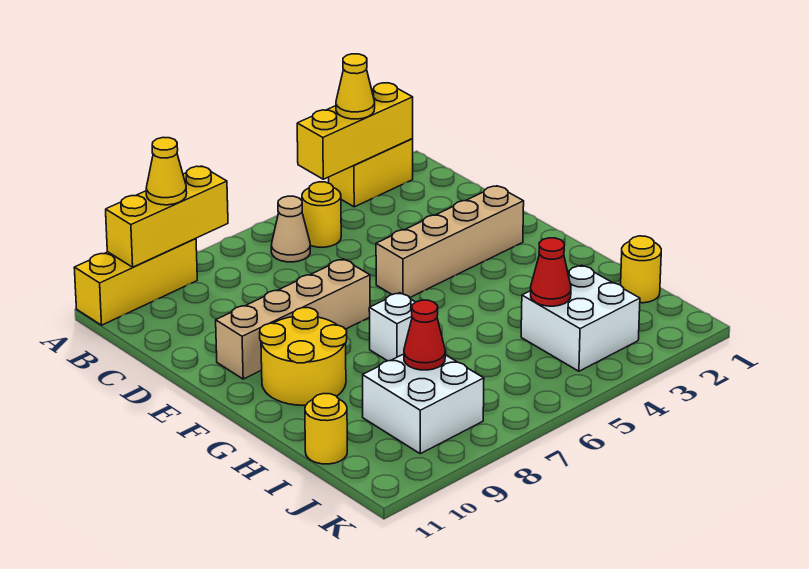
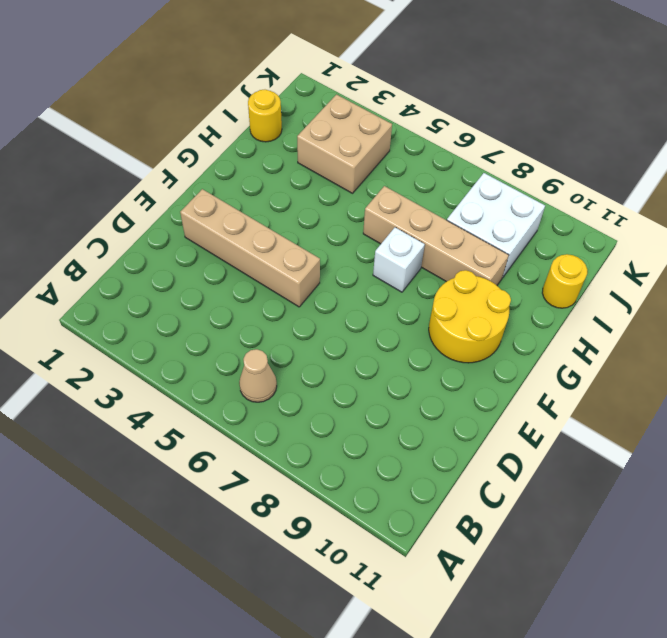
tan 1x4 brick [363,186,509,285] -> tan 1x4 brick moved to [216,259,370,379]
tan 2x2 brick [297,95,392,193] -> white 2x2 brick [521,265,640,371]
none -> yellow 1x2 brick [329,139,413,207]
none -> yellow 1x3 brick [74,238,197,325]
none -> yellow 1x1 round brick [302,182,341,247]

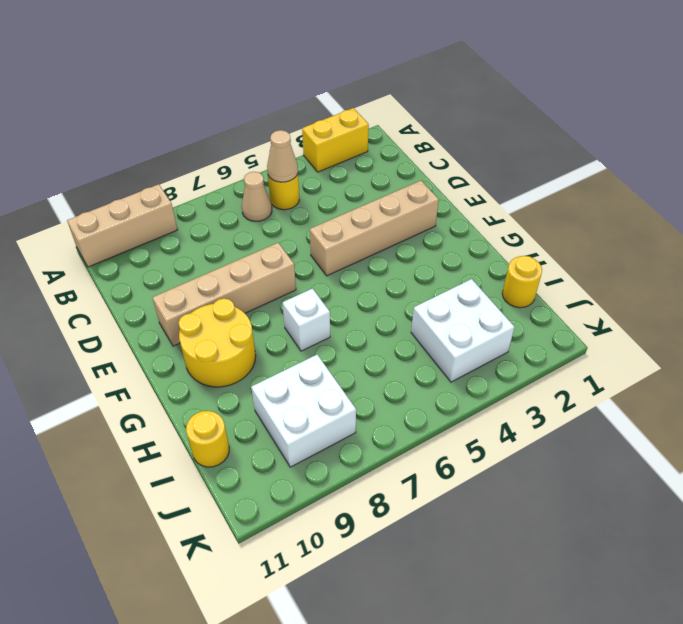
tan 1x3 brick [67,184,177,267] -> yellow 1x3 brick [74,238,197,325]
tan 1x1 cone [267,130,298,182] -> none
none -> yellow 1x3 brick [297,83,413,179]
none -> yellow 1x3 brick [106,166,228,267]
none -> red 1x1 cone [531,238,571,306]

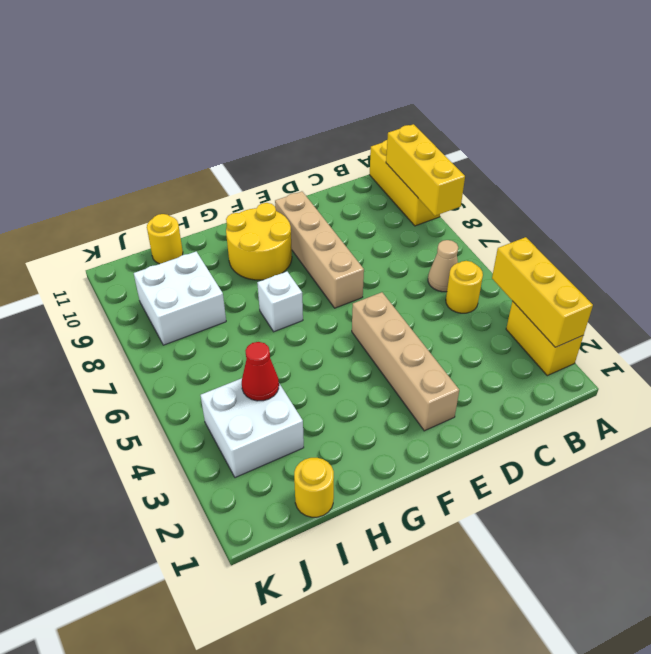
none -> red 1x1 cone [404,300,445,370]
none -> yellow 1x1 cone [336,54,375,119]
none -> yellow 1x1 cone [146,138,187,205]

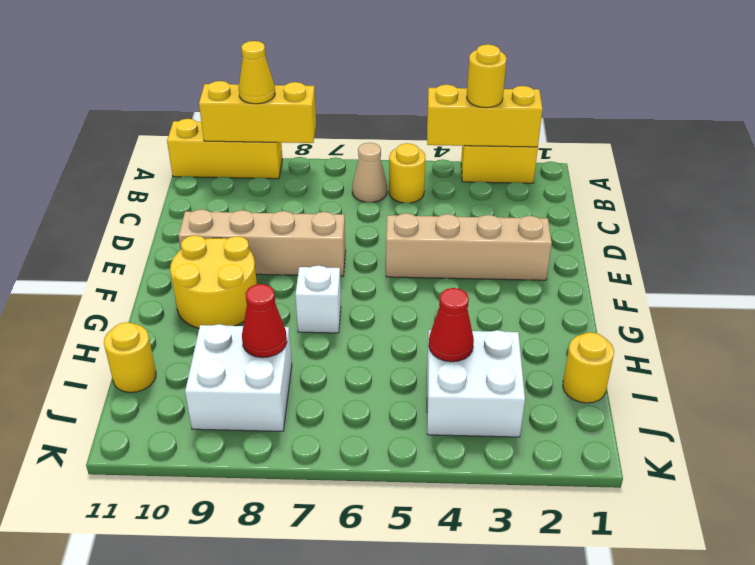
yellow 1x1 round brick [467,44,507,108] -> yellow 1x1 cone [336,54,375,119]

